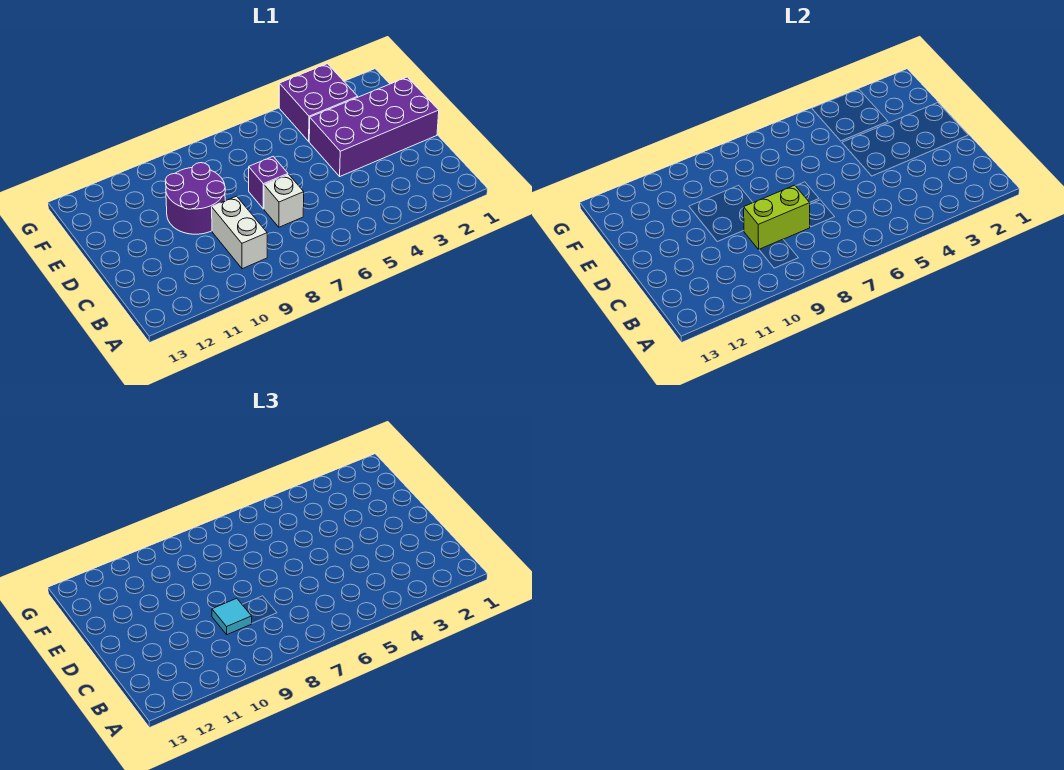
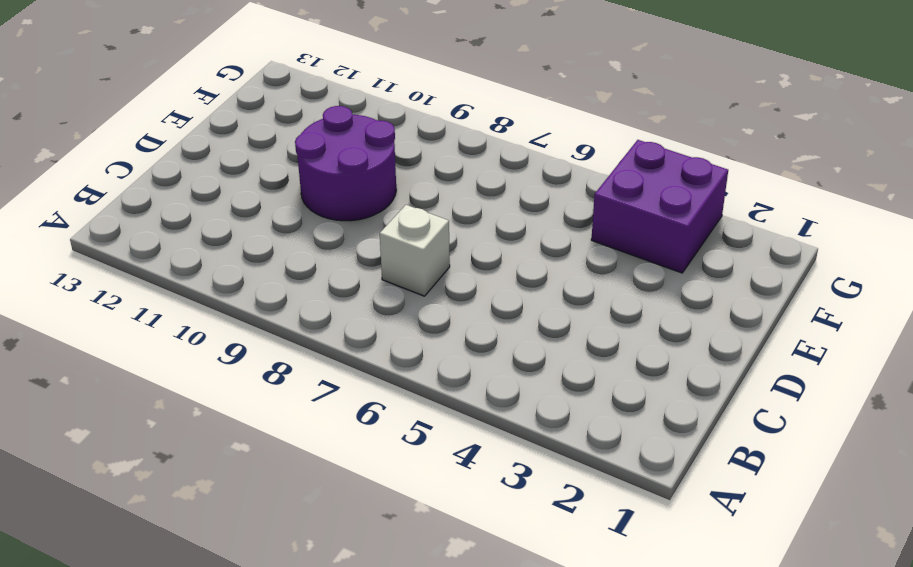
none -> white 1x2 brick [212,196,267,269]
none -> purple 2x4 brick [309,77,439,176]

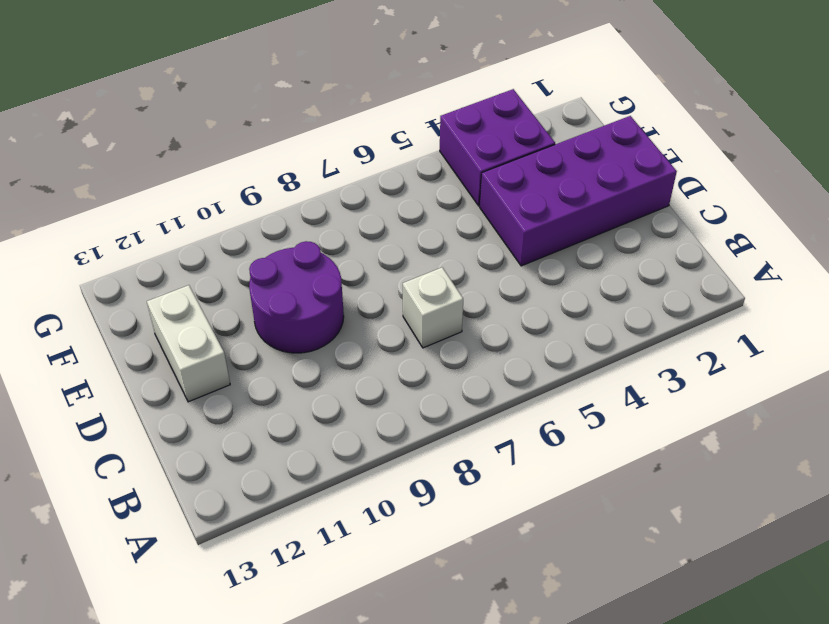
white 1x2 brick [147,285,230,402] -> white 1x2 brick moved to [212,196,267,269]
none -> purple 1x1 brick [249,157,288,209]
none -> lime 1x2 brick [744,185,810,249]

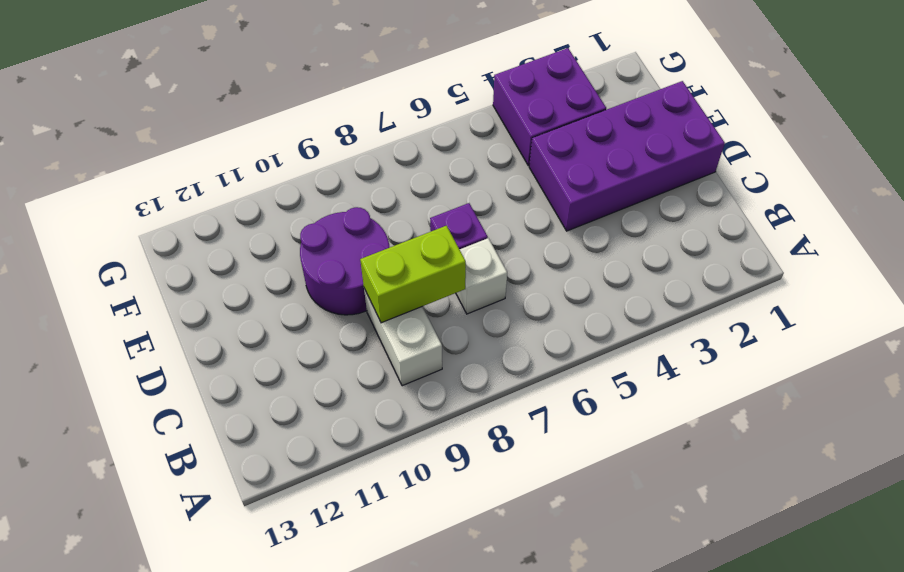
none -> cyan 1x1 tile [212,598,252,635]

